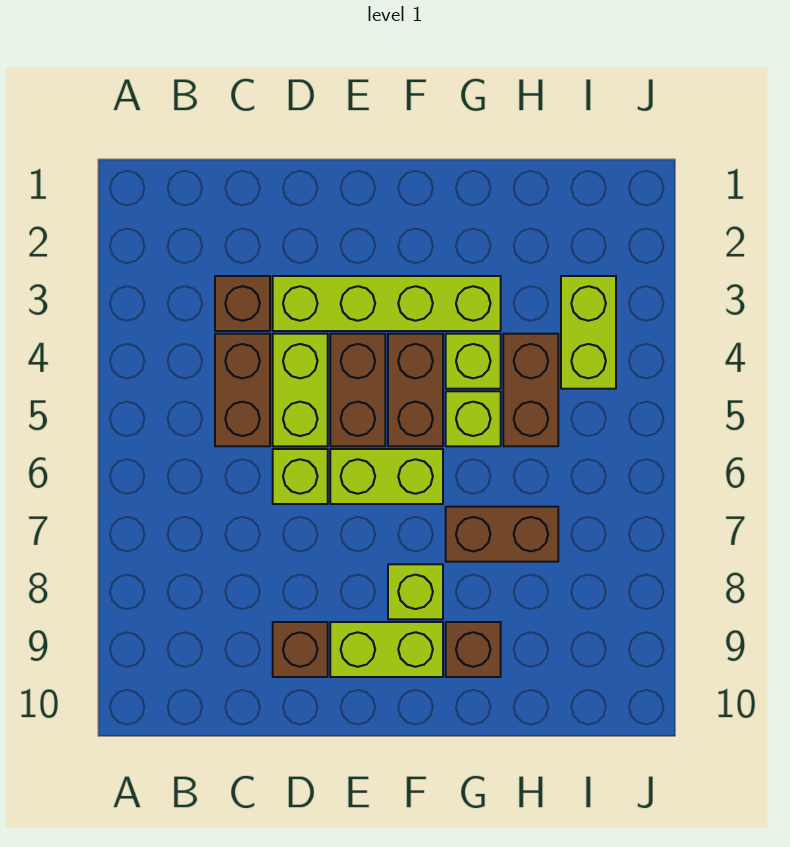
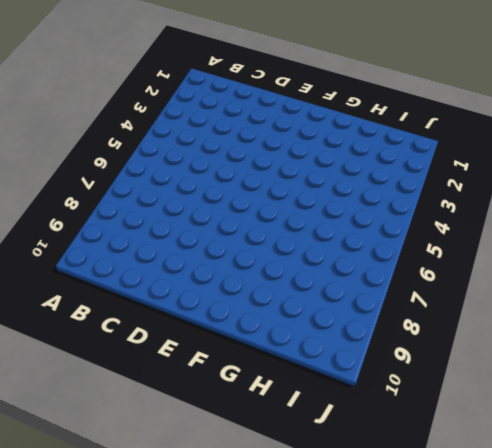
none -> brown 1x1 brick [215,276,270,331]
none -> brown 1x2 brick [215,334,270,446]
none -> lime 1x4 brick [273,276,501,331]

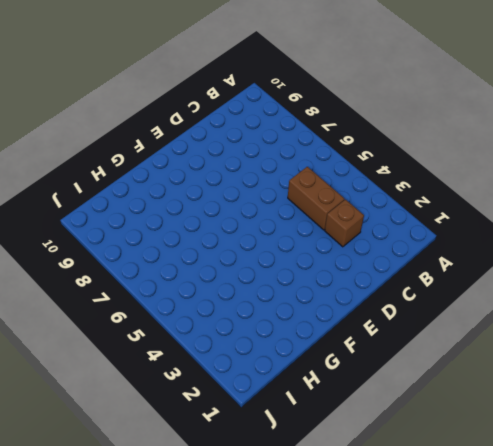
none -> lime 1x4 brick [273,276,501,331]
none -> lime 1x2 brick [273,334,328,446]
none -> lime 1x1 brick [273,449,328,504]

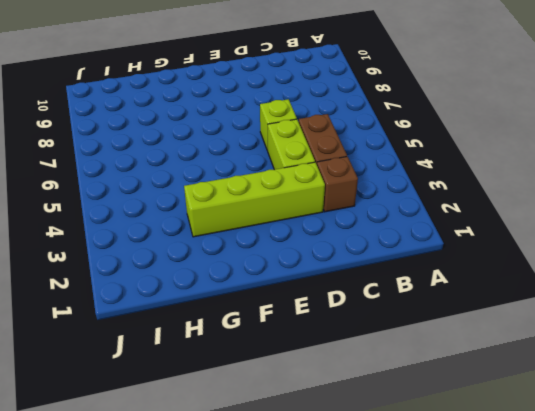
none -> brown 1x1 brick [273,622,328,677]
none -> brown 1x2 brick [330,334,385,446]
none -> lime 1x2 brick [330,449,443,504]

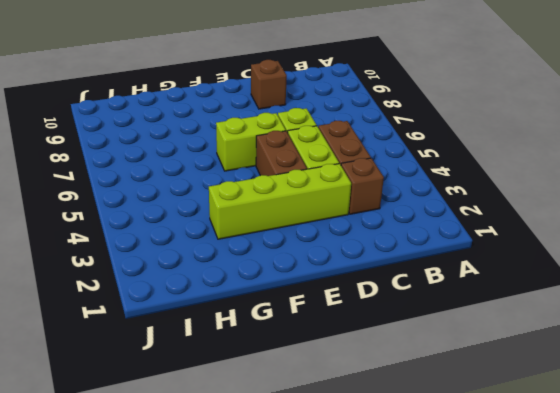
none -> lime 1x2 brick [330,622,443,677]
none -> brown 1x2 brick [388,334,443,446]
none -> lime 1x1 brick [388,564,443,619]

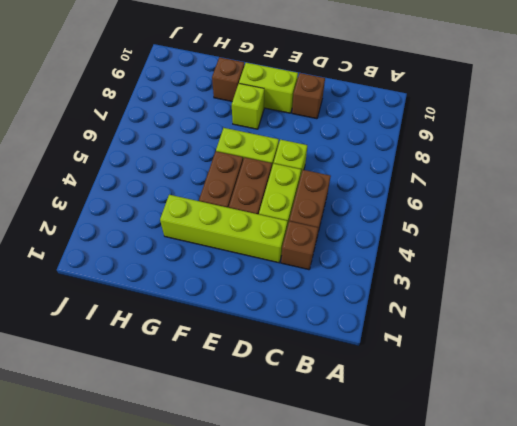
none -> lime 1x1 brick [446,334,501,389]
none -> lime 1x1 brick [446,391,501,446]
none -> brown 1x2 brick [446,507,558,562]

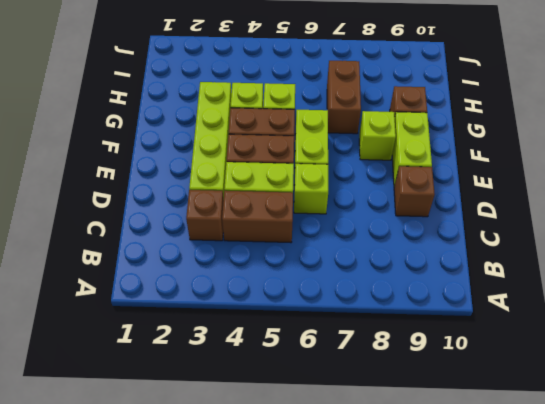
none -> brown 1x2 brick [503,334,558,446]
none -> lime 1x2 brick [561,276,616,389]

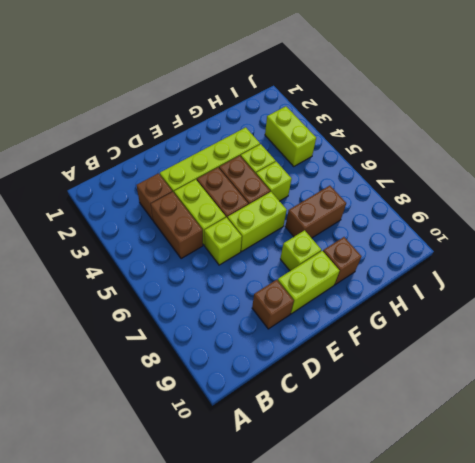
none -> brown 1x2 brick [503,334,558,446]

